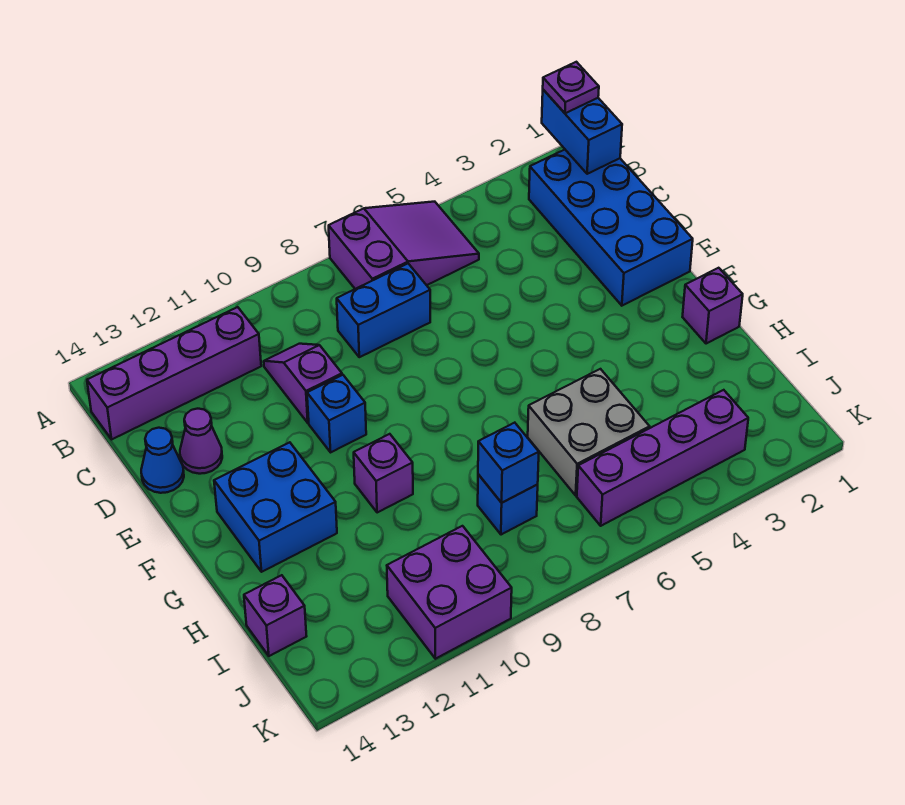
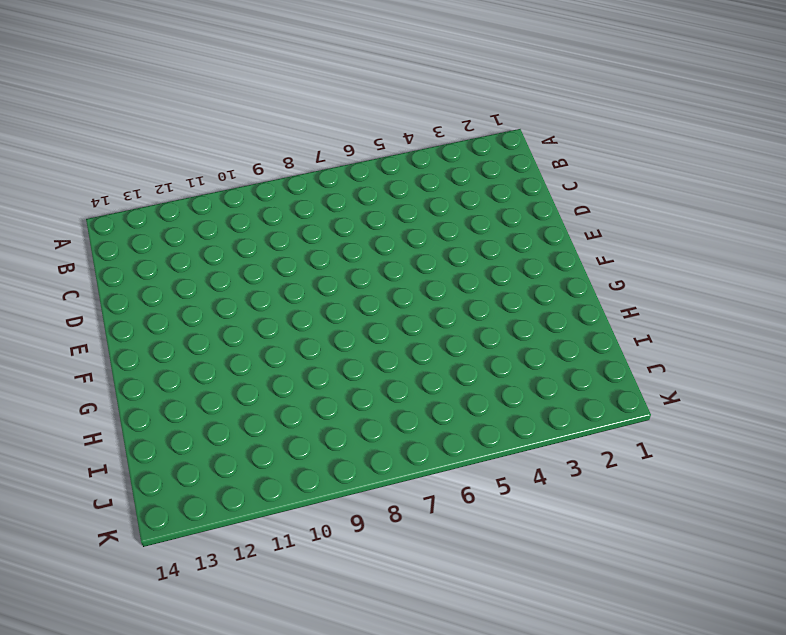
none -> purple 2x3 slope [329,202,479,289]
none -> blue 2x4 brick [529,150,693,306]
none -> purple 1x4 brick [87,307,261,439]

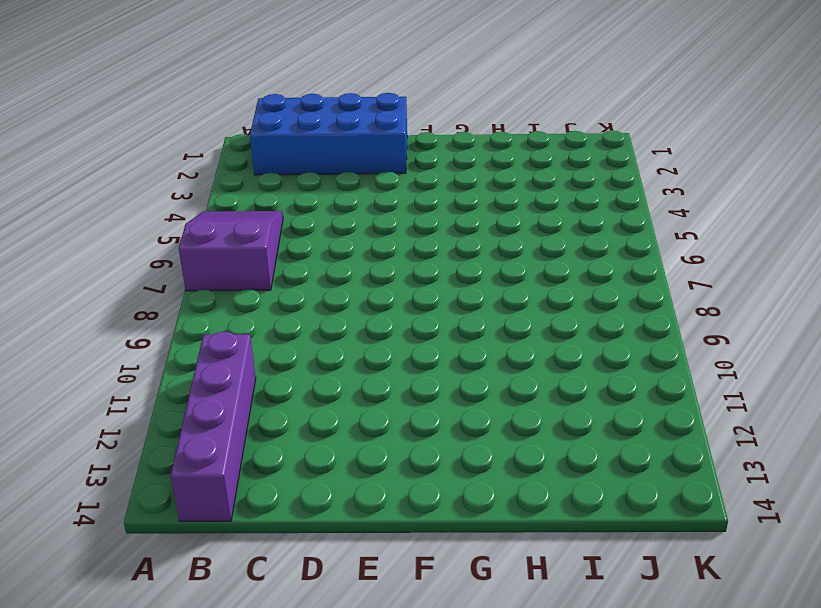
none -> blue 1x2 brick [337,264,430,357]
none -> purple 1x2 slope [264,344,342,423]
none -> purple 1x1 cone [180,409,222,474]

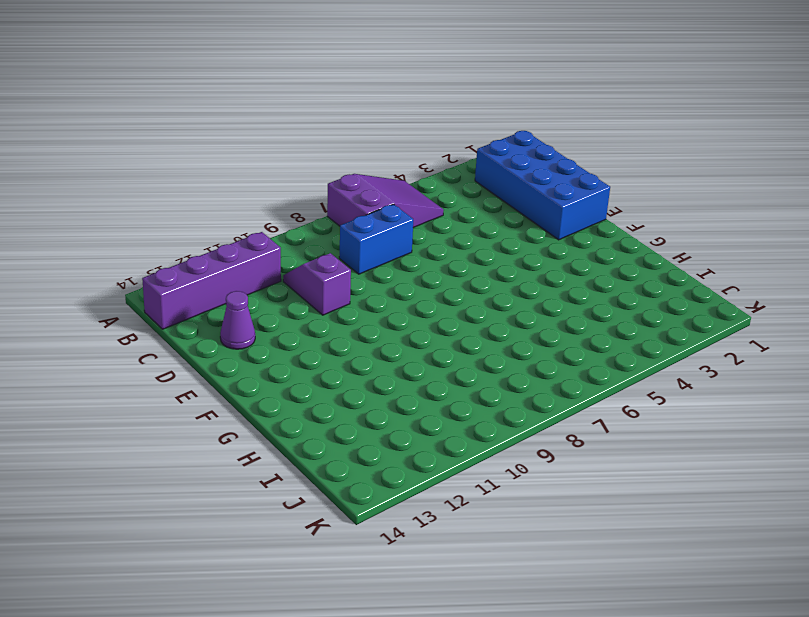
none -> blue 1x1 cone [141,428,184,493]
none -> blue 1x1 brick [307,375,366,452]
none -> blue 2x2 brick [214,442,337,572]

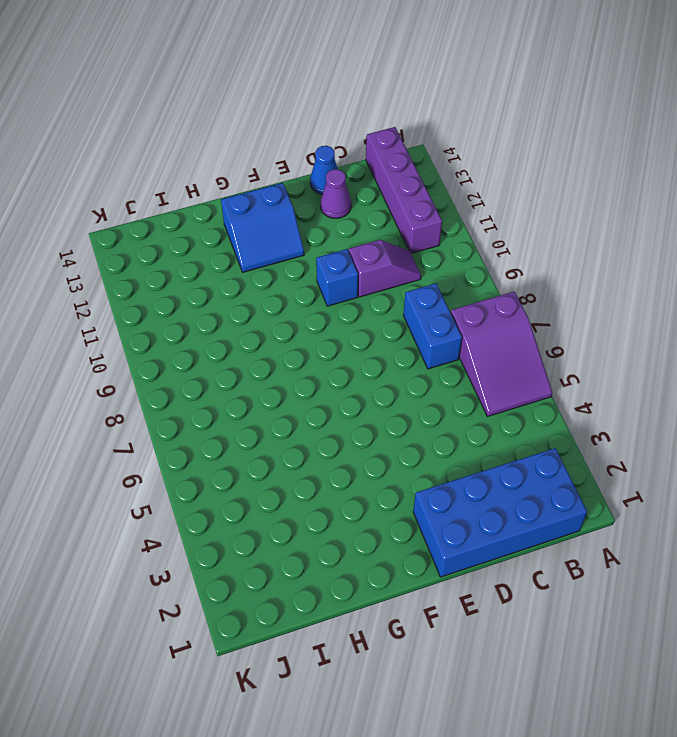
blue 2x2 slope [221,183,304,272] -> blue 2x2 brick [214,442,337,572]
none -> purple 1x1 brick [683,268,743,344]
none -> purple 1x1 brick [354,434,413,513]
none -> grey 2x2 brick [528,369,650,495]

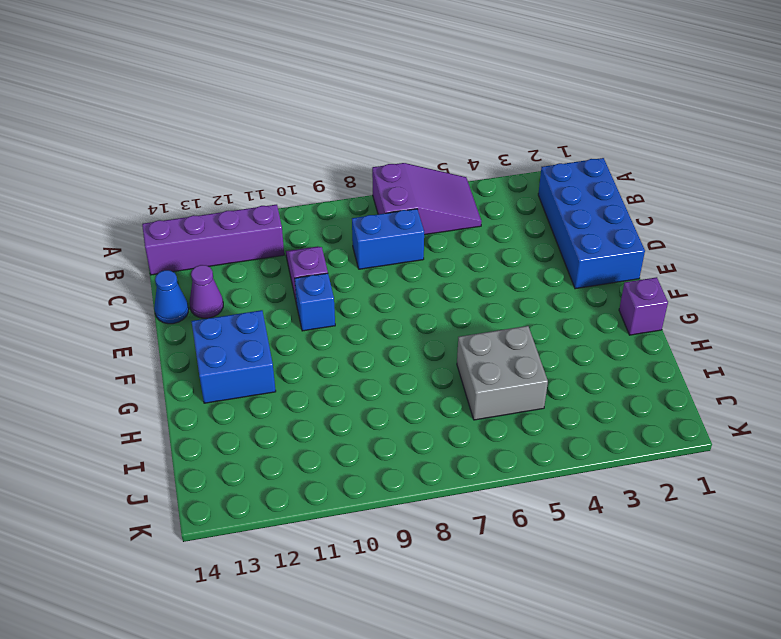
none -> purple 1x1 brick [354,434,413,513]
none -> blue 1x1 brick [478,474,538,535]
none -> purple 1x1 brick [244,575,307,656]

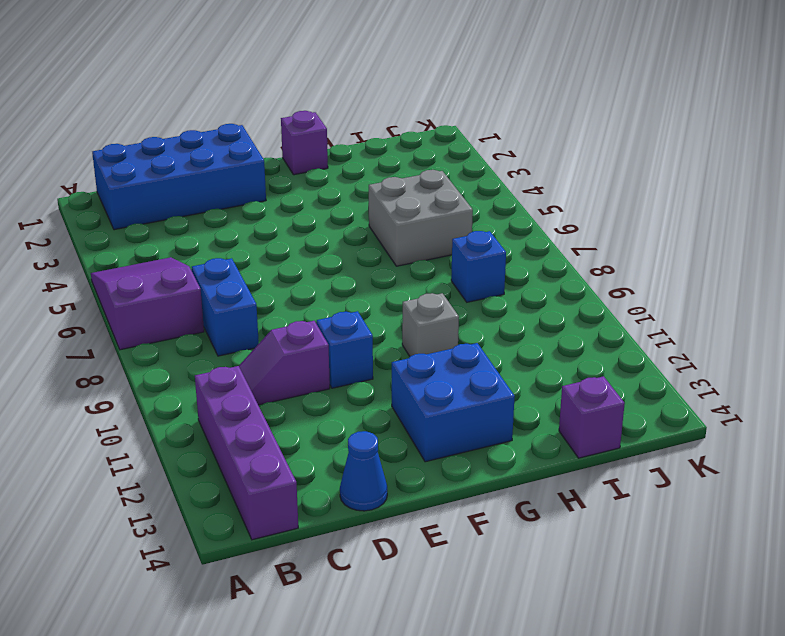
grey 1x1 brick [402,293,459,356] -> purple 1x1 brick [354,434,413,513]
none -> purple 1x1 cone [180,409,222,474]
none -> purple 1x4 brick [577,390,748,526]
none -> purple 2x2 brick [387,526,512,659]

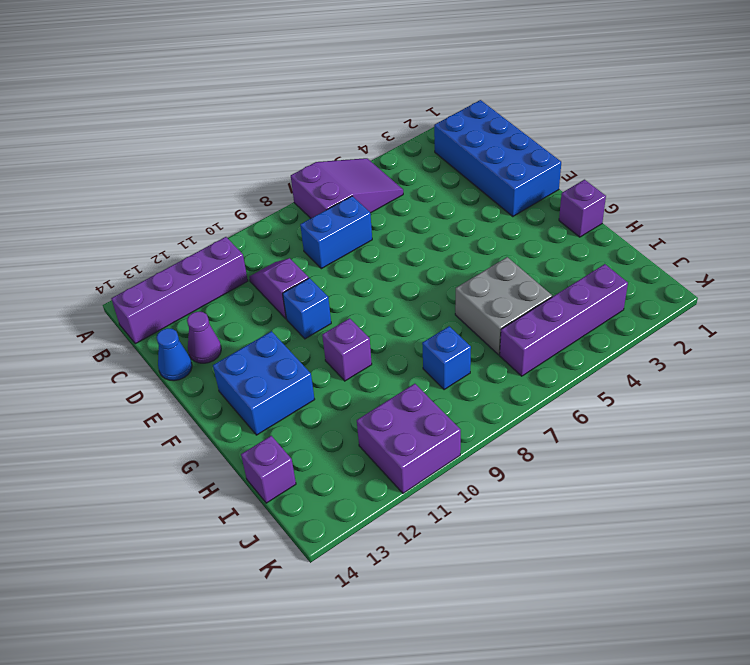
none -> blue 1x2 brick [542,90,622,174]
none -> blue 1x1 brick [478,423,539,503]
none -> purple 1x1 plate [543,62,599,113]

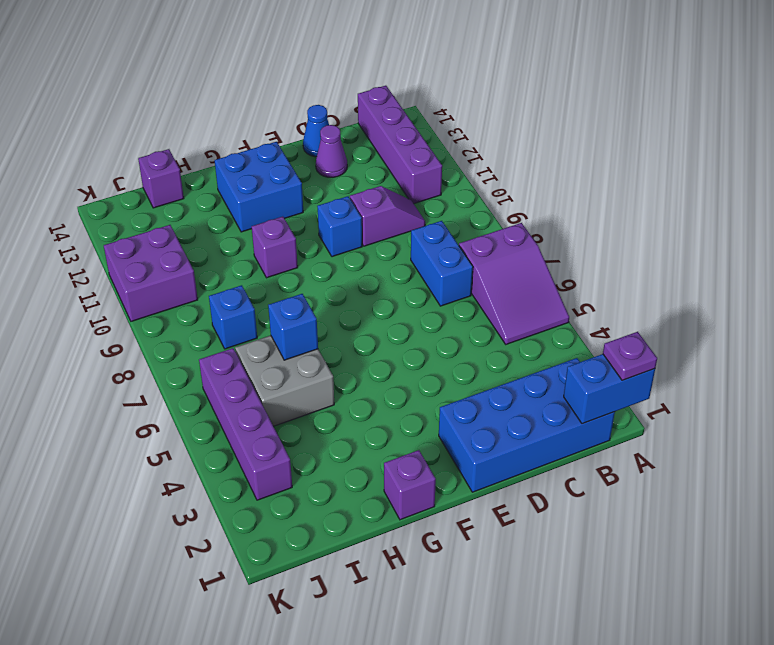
blue 1x1 brick [268,294,318,360] -> blue 1x1 brick moved to [478,423,539,503]

